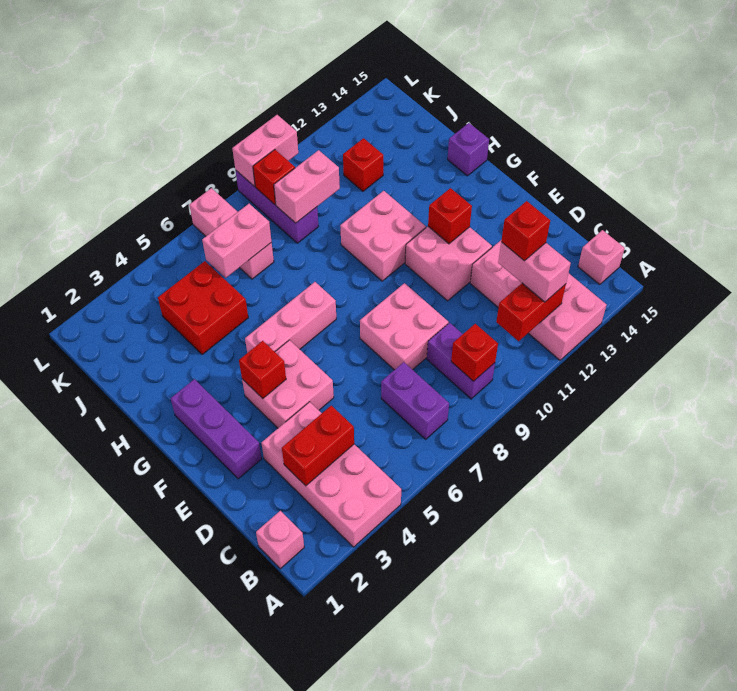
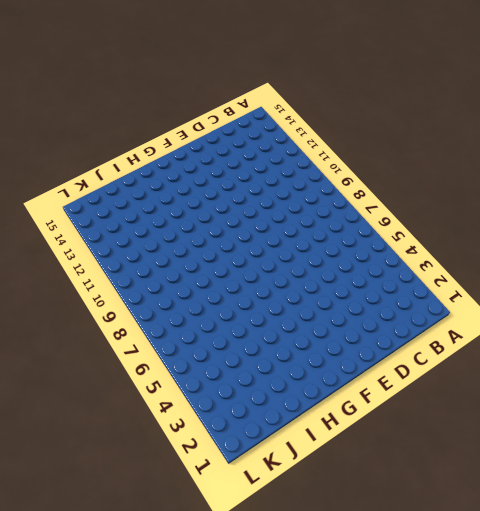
none -> pink 2x4 brick [261,402,401,547]
none -> pink 2x4 brick [470,241,607,360]
none -> pink 1x1 brick [256,511,304,569]

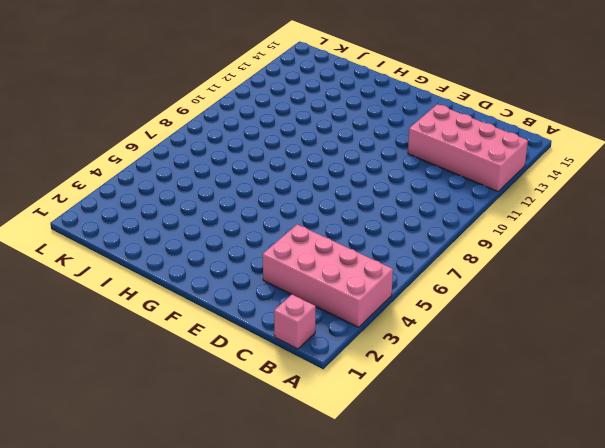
none -> purple 1x2 brick [381,362,449,439]
none -> purple 1x2 brick [427,323,495,399]
none -> pink 1x1 brick [578,230,625,285]

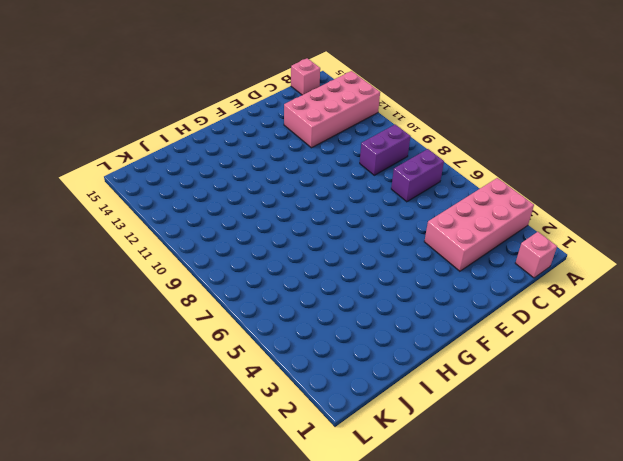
none -> pink 2x2 brick [360,283,449,370]
none -> purple 1x3 brick [171,379,262,479]
none -> pink 2x2 brick [242,340,334,428]

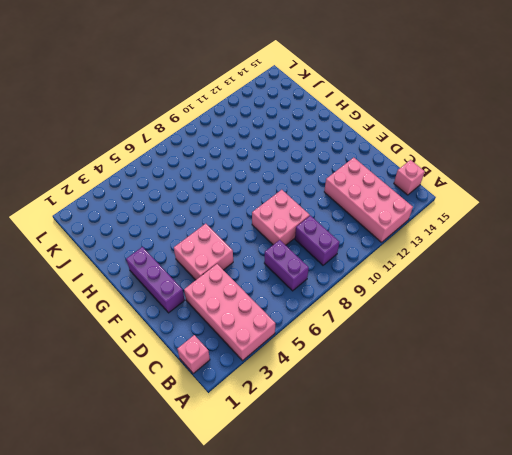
none -> pink 2x2 brick [405,227,492,301]
none -> pink 1x3 brick [245,282,336,353]
none -> pink 2x2 brick [340,191,426,281]

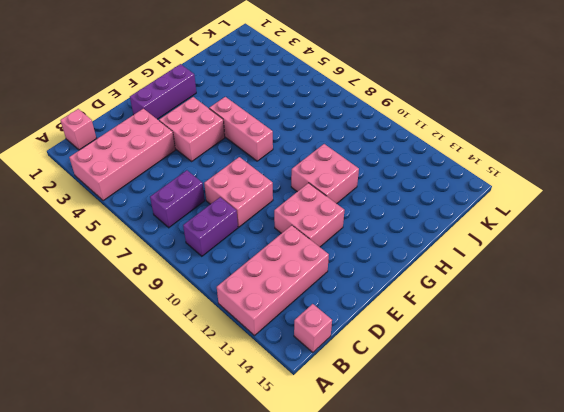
none -> purple 1x1 brick [448,123,489,176]
none -> red 2x2 brick [158,261,248,355]
none -> pink 1x3 brick [189,188,274,279]

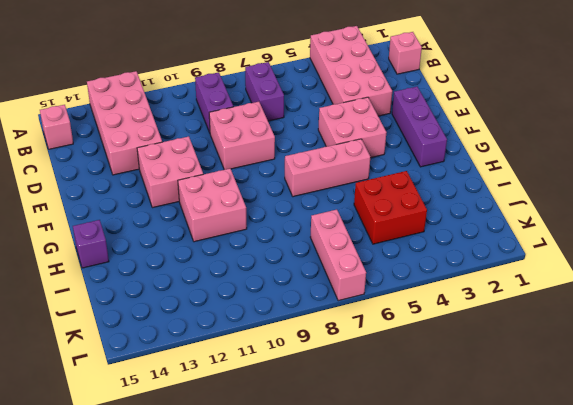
none -> purple 1x3 brick [236,171,318,243]
none -> red 1x1 brick [343,138,383,191]
none -> red 1x1 brick [451,324,498,381]

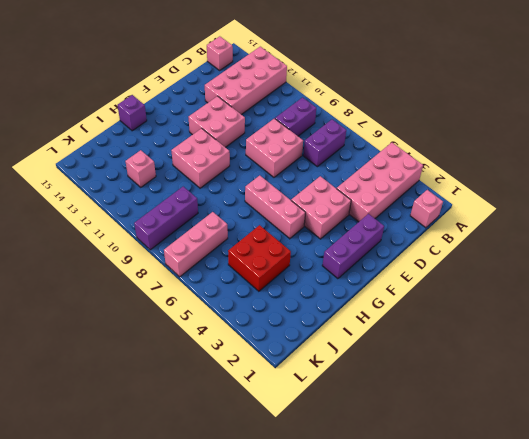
pink 1x1 brick [125,150,156,187] -> red 1x1 brick [343,138,383,191]
none -> red 1x1 brick [451,324,498,381]
none -> red 1x2 brick [496,283,566,341]
none -> red 1x2 brick [282,406,354,486]

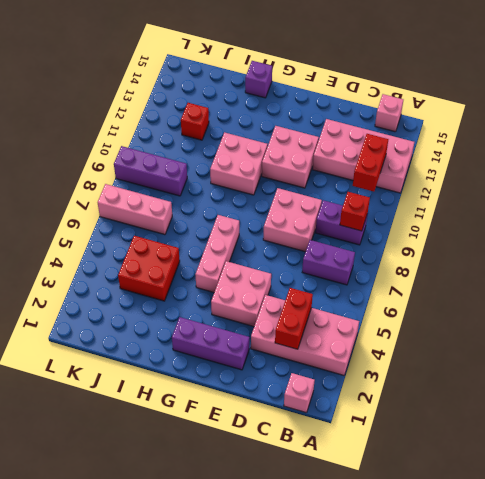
none -> red 1x1 brick [239,341,286,398]
none -> red 1x1 brick [428,188,472,244]
none -> pink 1x2 brick [202,204,272,278]

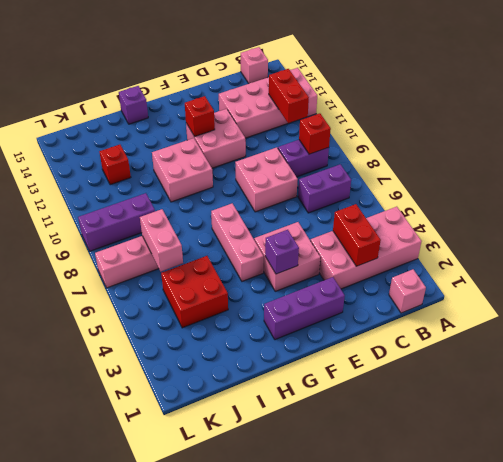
purple 1x1 brick [265,230,299,274] -> red 1x1 brick [239,341,286,398]
none -> pink 1x2 brick [274,150,340,223]
none -> red 1x1 brick [253,150,295,204]
none -> pink 1x2 brick [232,115,298,186]

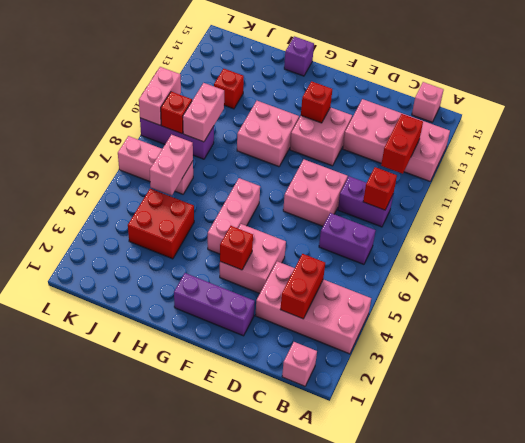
none -> pink 1x2 brick [498,242,571,302]
none -> red 1x1 brick [501,201,550,261]

